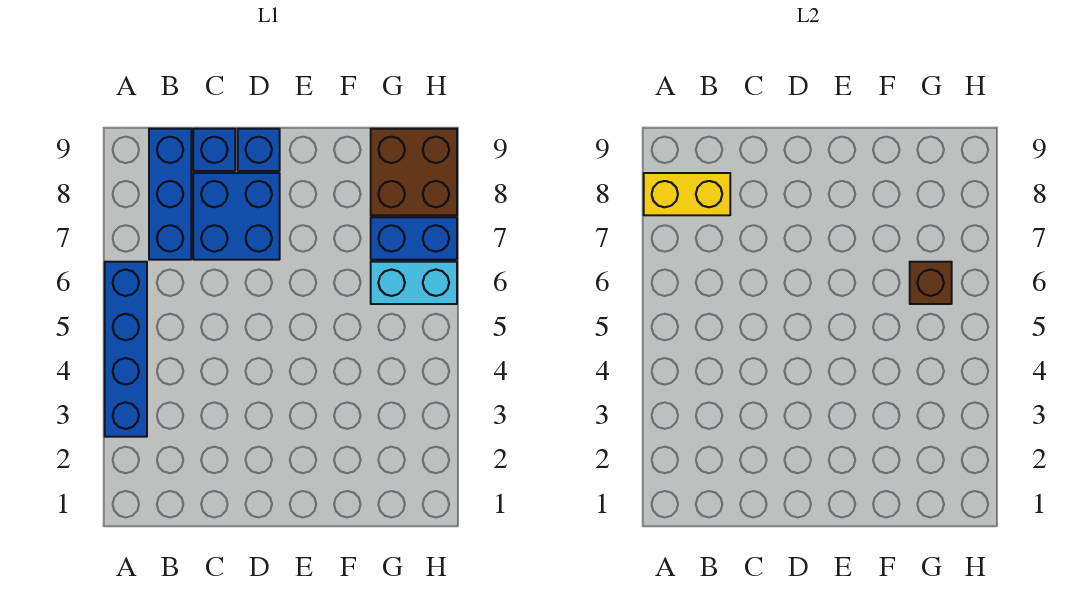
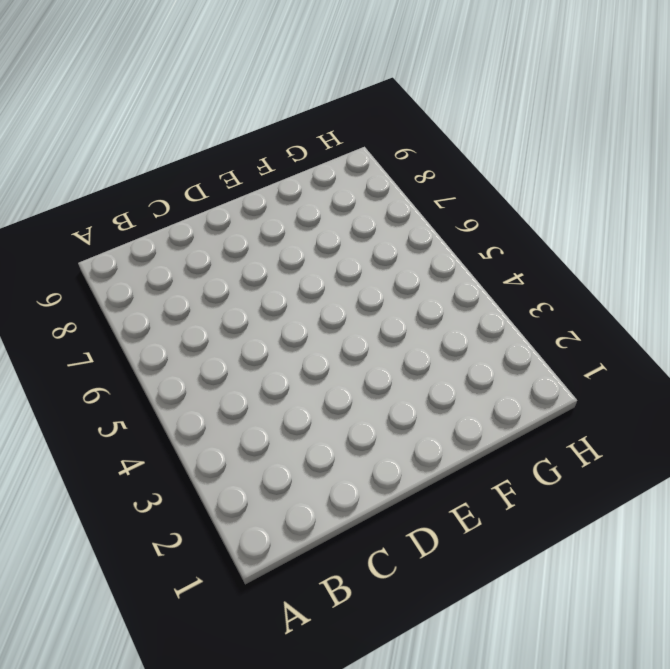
none -> blue 1x4 brick [105,262,147,437]
none -> blue 1x3 brick [149,129,191,260]

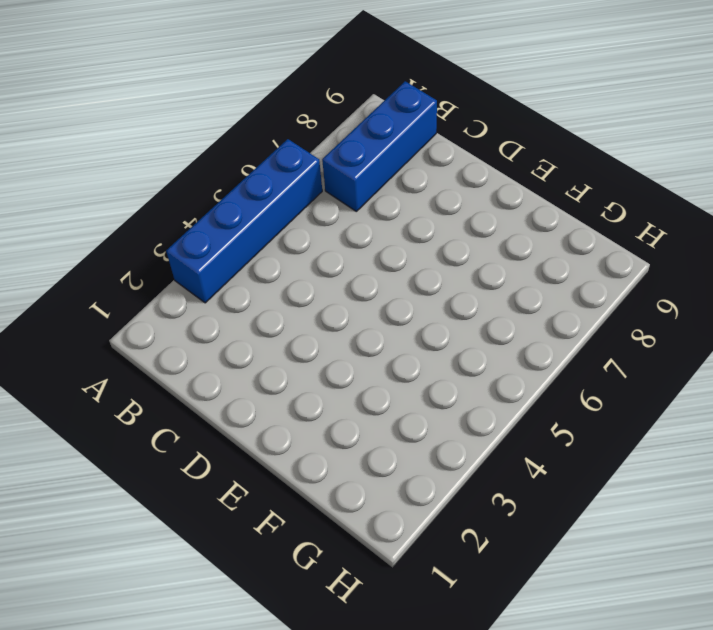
none -> blue 2x2 brick [193,173,280,260]
none -> blue 1x1 brick [193,129,235,171]

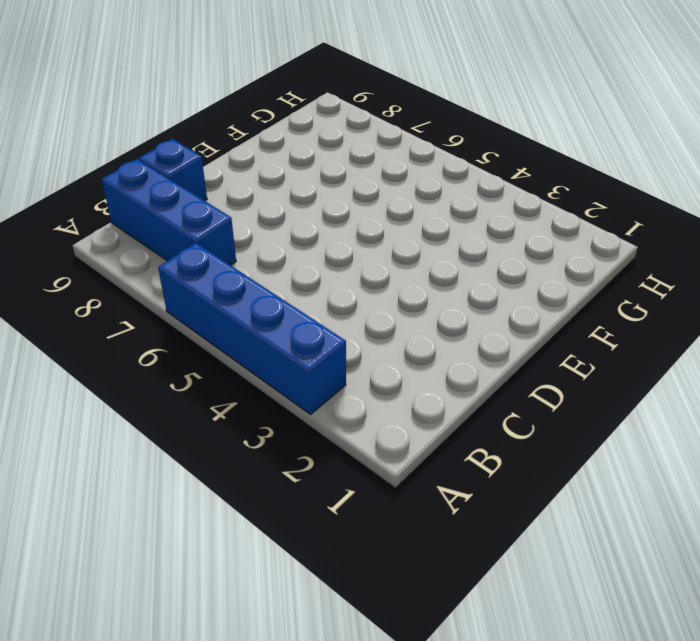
none -> blue 2x2 brick [193,173,280,260]
none -> blue 1x1 brick [238,129,280,171]

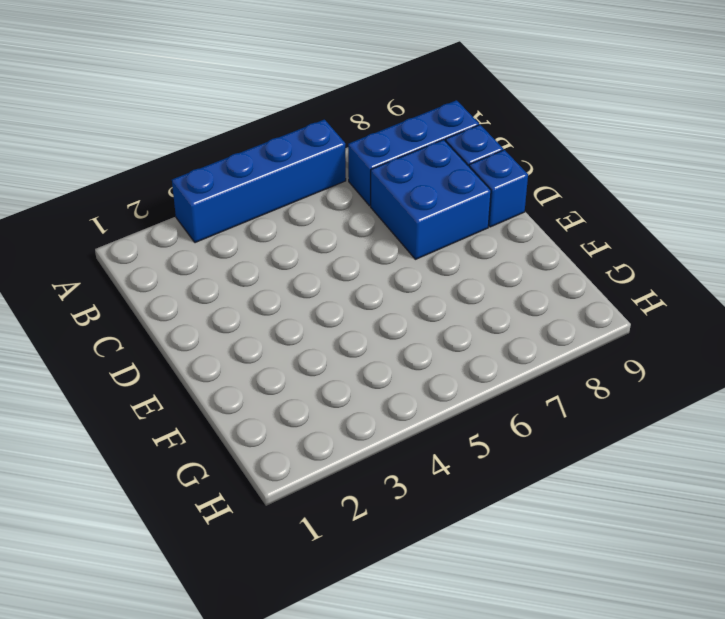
none -> cyan 1x2 brick [371,262,457,304]
none -> blue 1x2 brick [371,217,457,260]

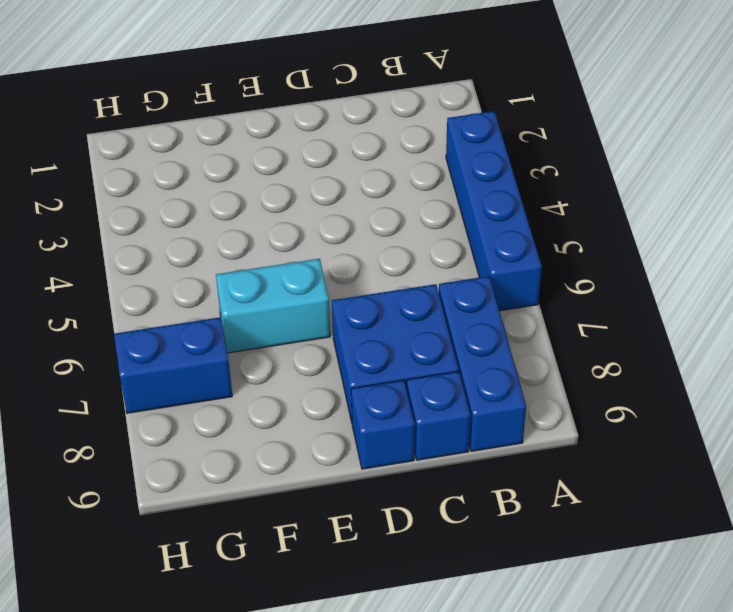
cyan 1x2 brick [216,259,330,353] -> cyan 1x2 brick moved to [371,262,457,304]
none -> brown 2x2 brick [371,129,457,215]
none -> yellow 1x2 brick [644,173,730,215]

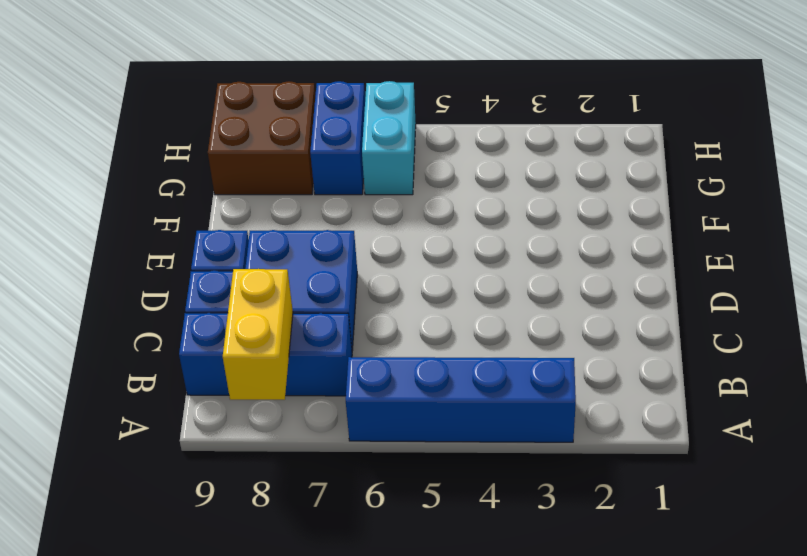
none -> brown 1x1 brick [910,262,952,304]

